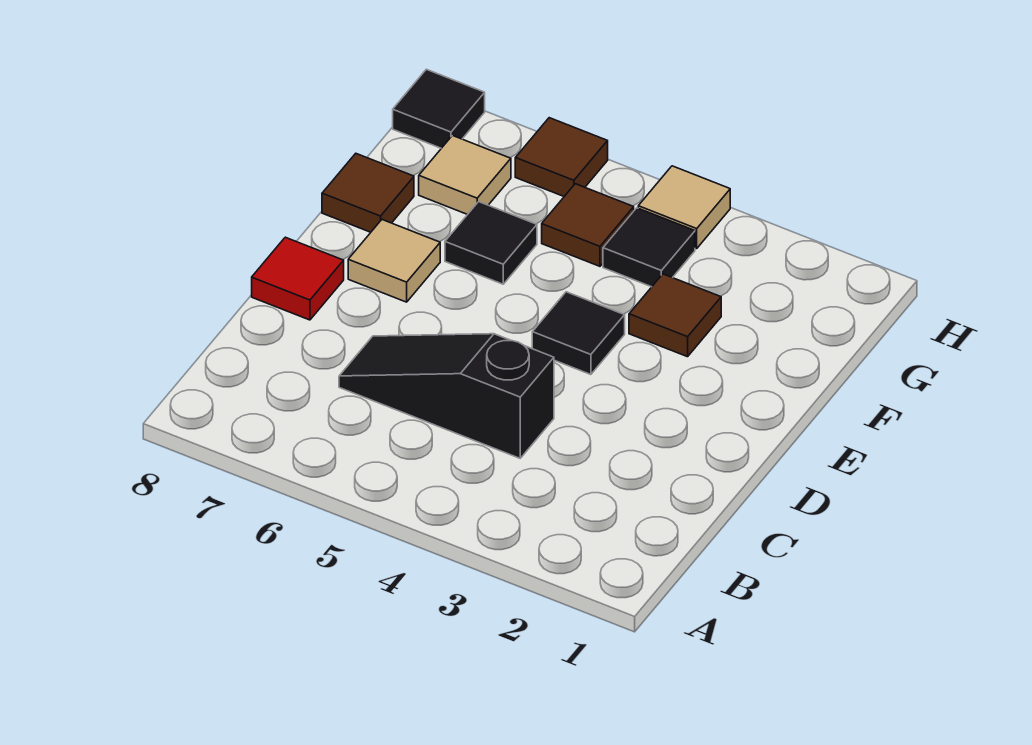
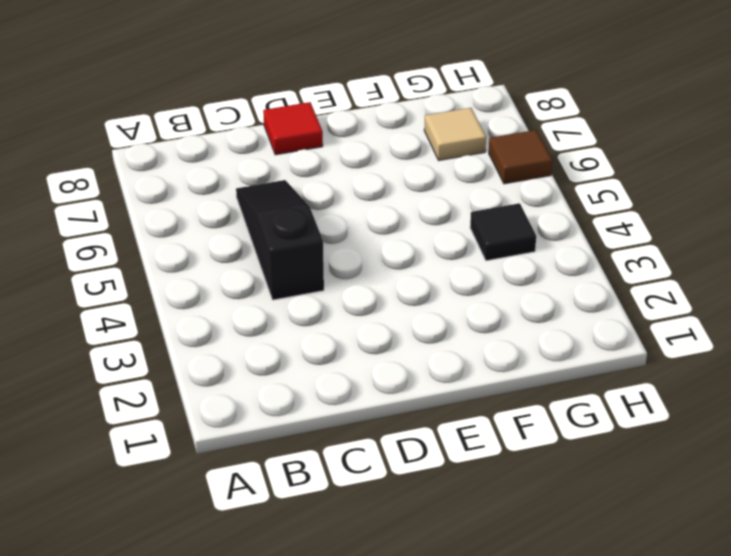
none -> black 1x1 tile [532,292,625,375]
none -> tan 1x1 tile [348,220,440,302]
none -> brown 1x1 tile [629,274,721,357]

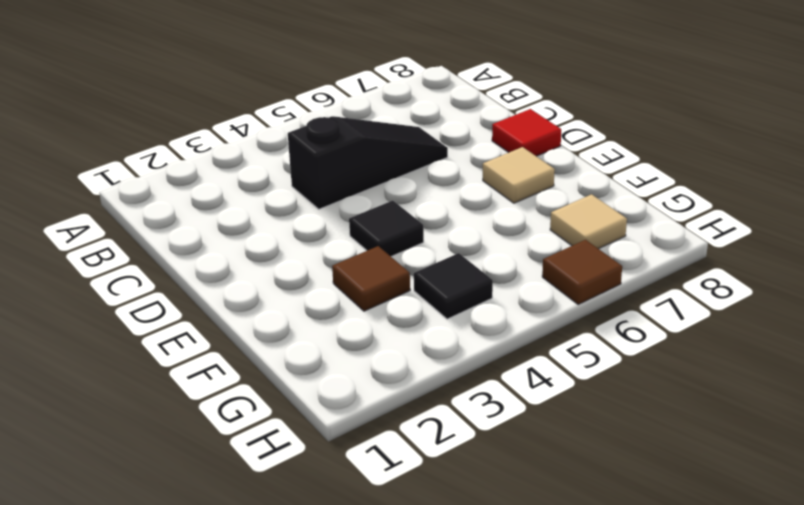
none -> black 1x1 tile [445,202,537,284]
none -> brown 1x1 tile [322,154,414,232]
none -> brown 1x1 tile [542,184,634,266]

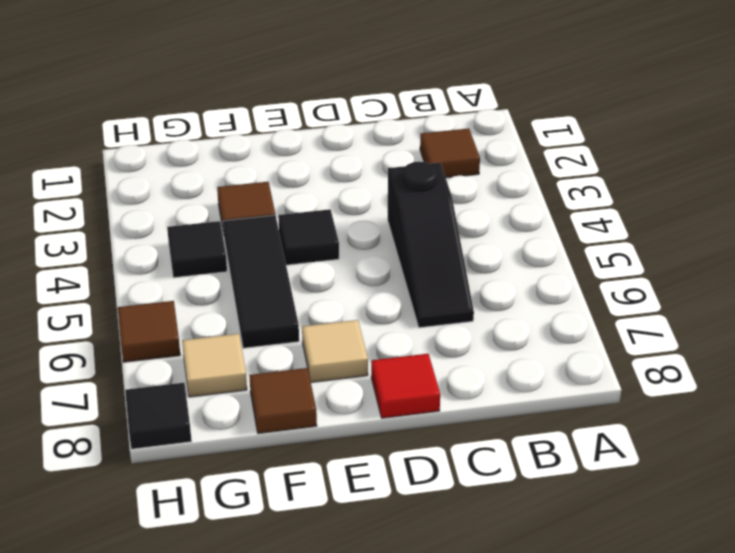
brown 1x1 tile [420,129,480,178] -> brown 1x1 tile moved to [542,184,634,266]
black 1x3 tile [223,215,299,348] -> black 1x1 tile [445,202,537,284]
none -> tan 1x1 tile [638,166,730,249]

